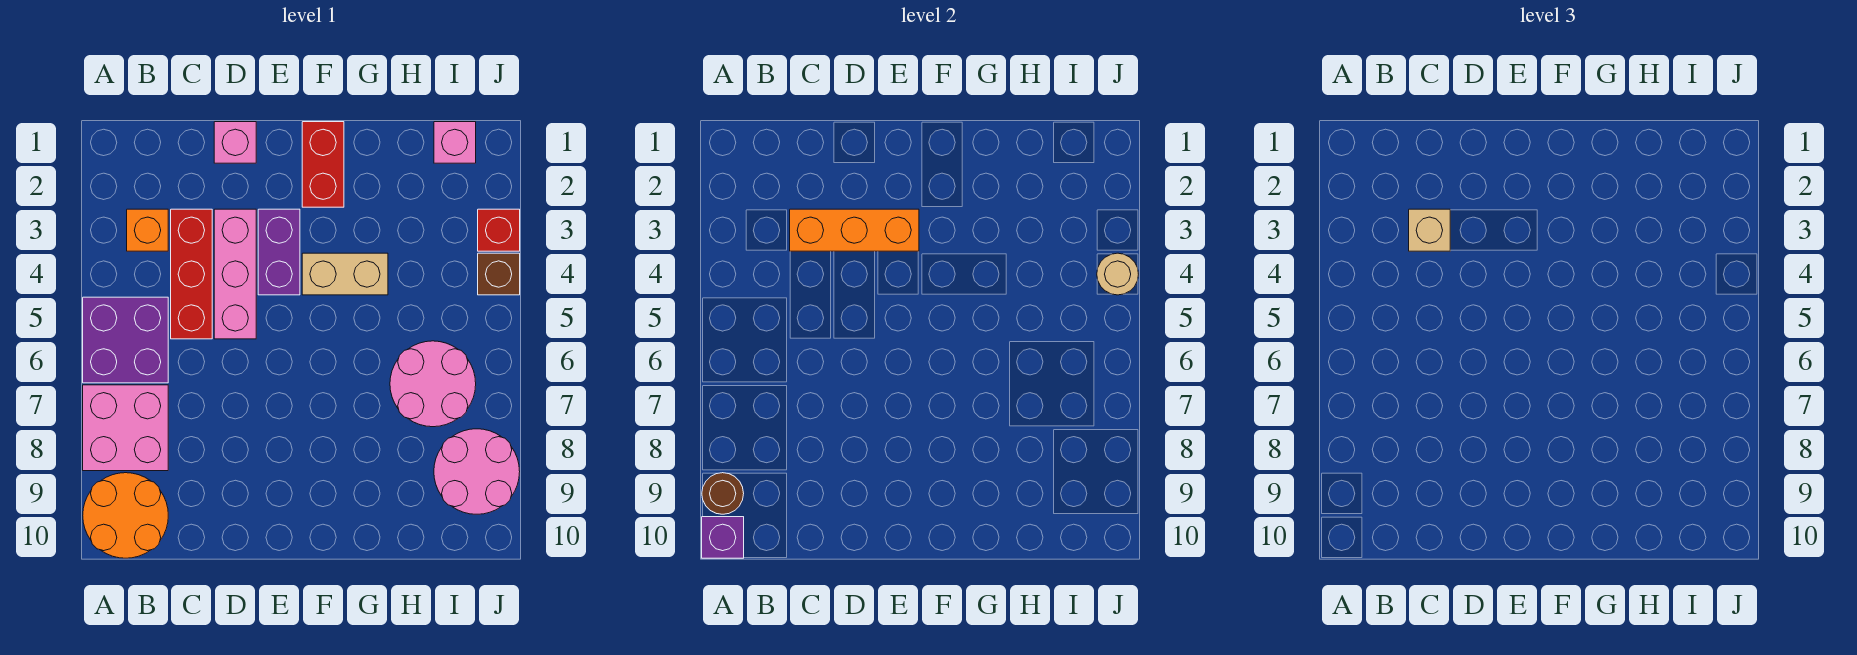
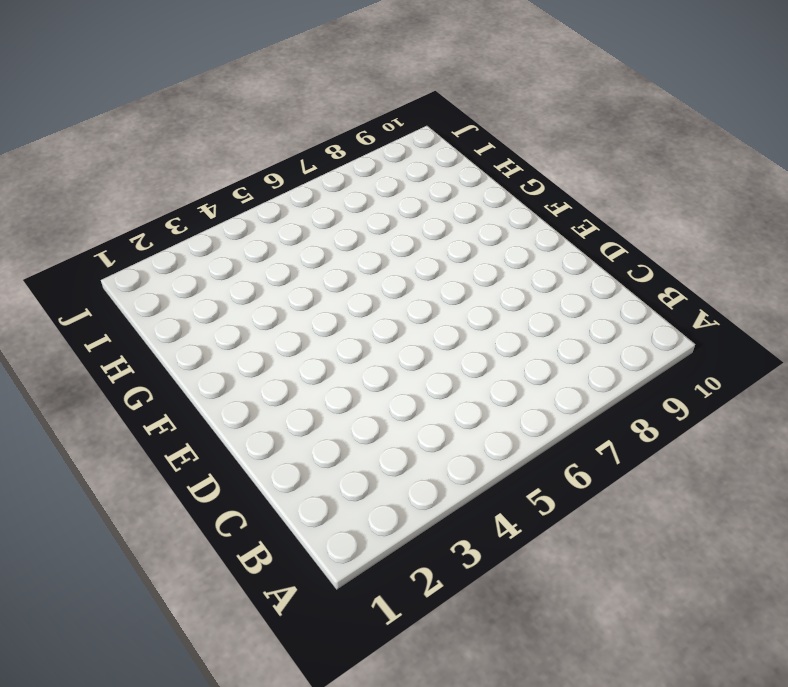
none -> purple 2x2 brick [83,297,168,383]
none -> pink 2x2 brick [83,385,168,471]
none -> orange 2x2 round brick [83,473,168,558]

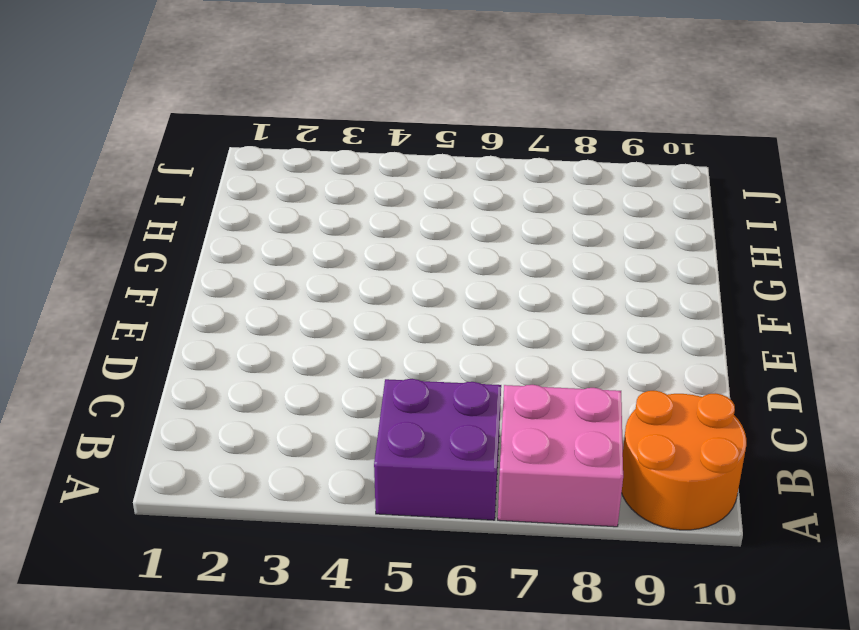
none -> orange 1x1 brick [127,209,168,251]
none -> red 1x3 brick [171,209,212,339]
none -> pink 1x1 brick [214,122,256,163]

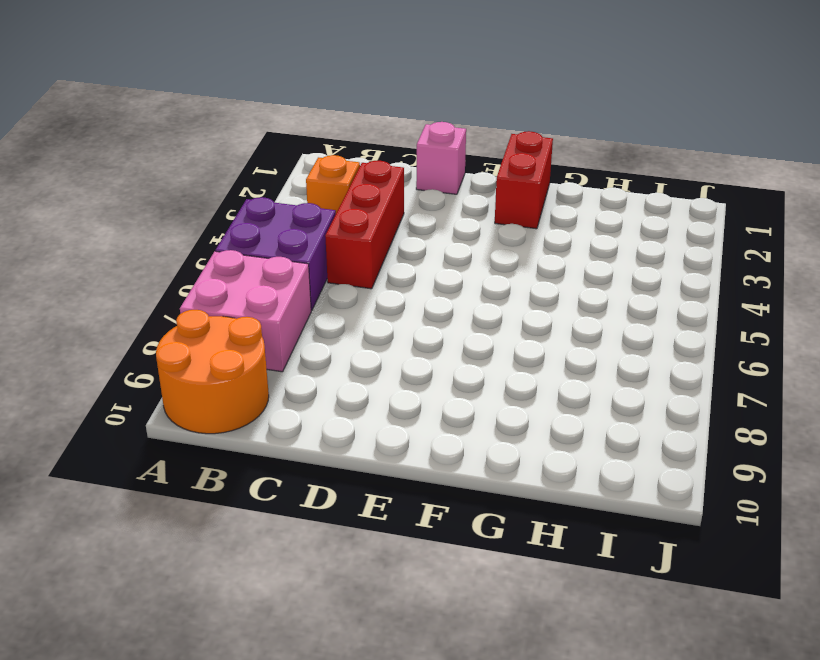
none -> pink 1x3 brick [214,209,256,339]
none -> purple 1x2 brick [258,209,300,295]
none -> tan 1x2 brick [302,253,388,295]

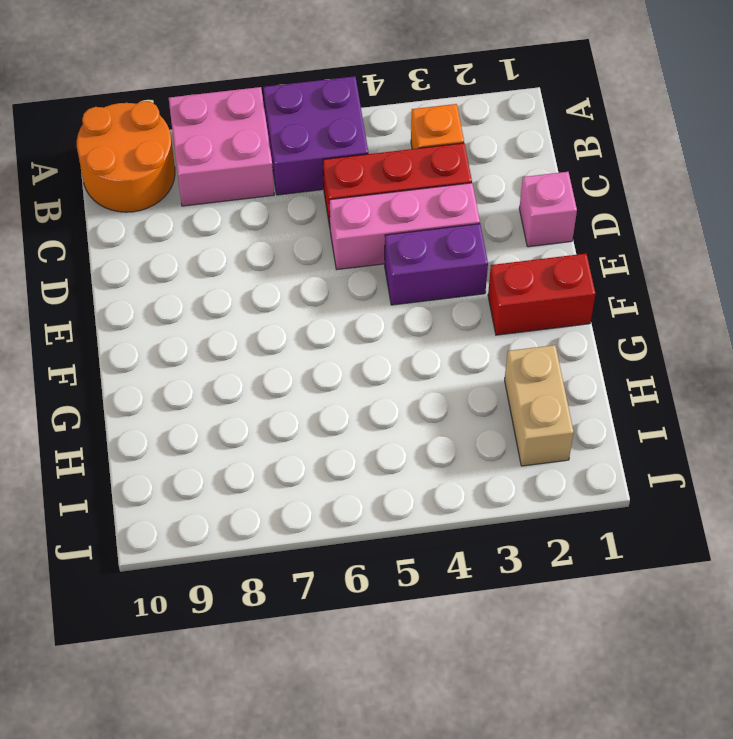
tan 1x2 brick [505,345,574,466] -> tan 1x2 brick moved to [302,253,388,295]
none -> pink 2x2 round brick [390,341,476,427]
none -> pink 1x1 brick [434,122,476,163]
none -> pink 2x2 round brick [434,429,520,514]

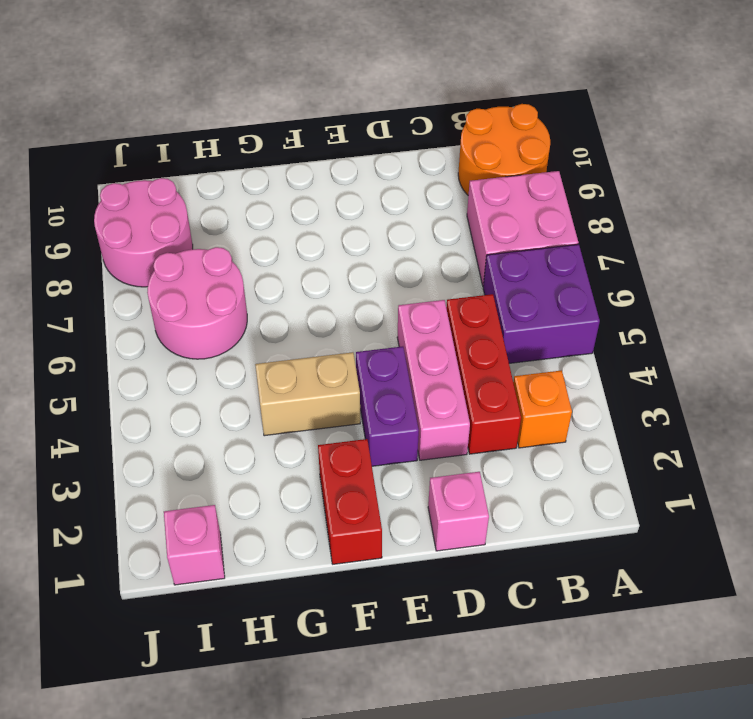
none -> red 1x1 brick [478,209,520,251]
none -> brown 1x1 brick [478,253,520,295]
none -> brown 1x1 round brick [702,473,744,514]

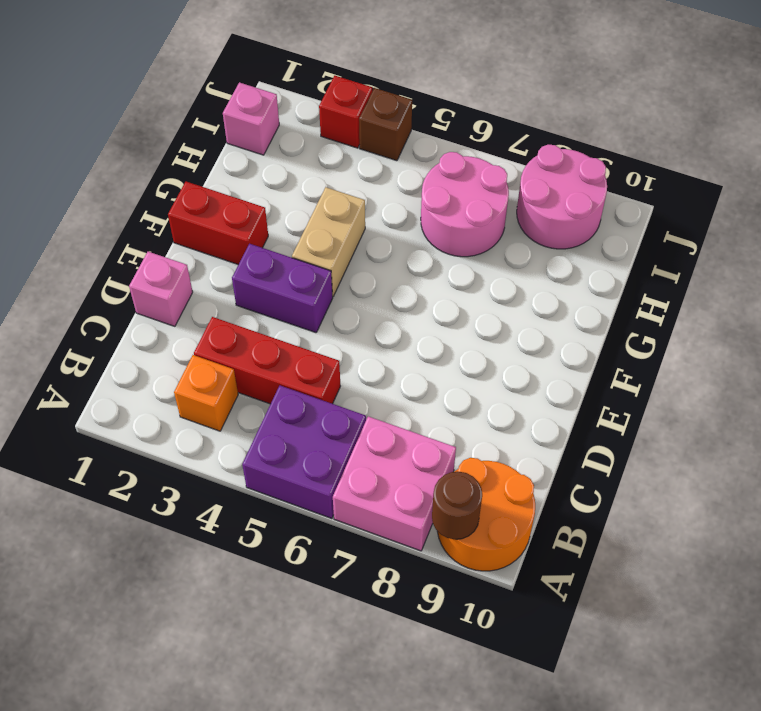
none -> pink 1x3 brick [214,209,256,339]
none -> purple 1x1 brick [702,517,744,558]
none -> orange 1x3 brick [790,209,919,251]

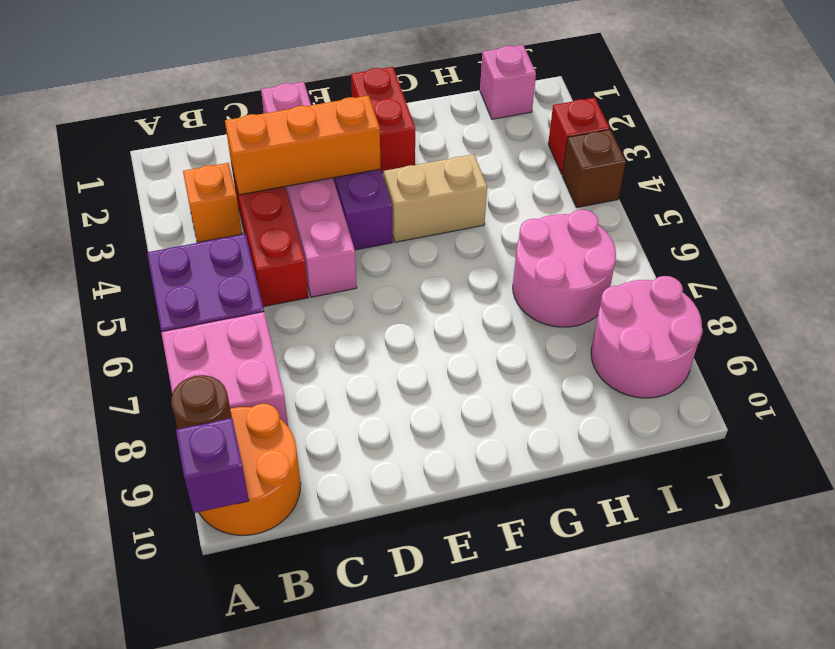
none -> tan 1x1 round brick [1097,253,1138,295]
none -> tan 1x1 brick [1409,209,1450,251]

